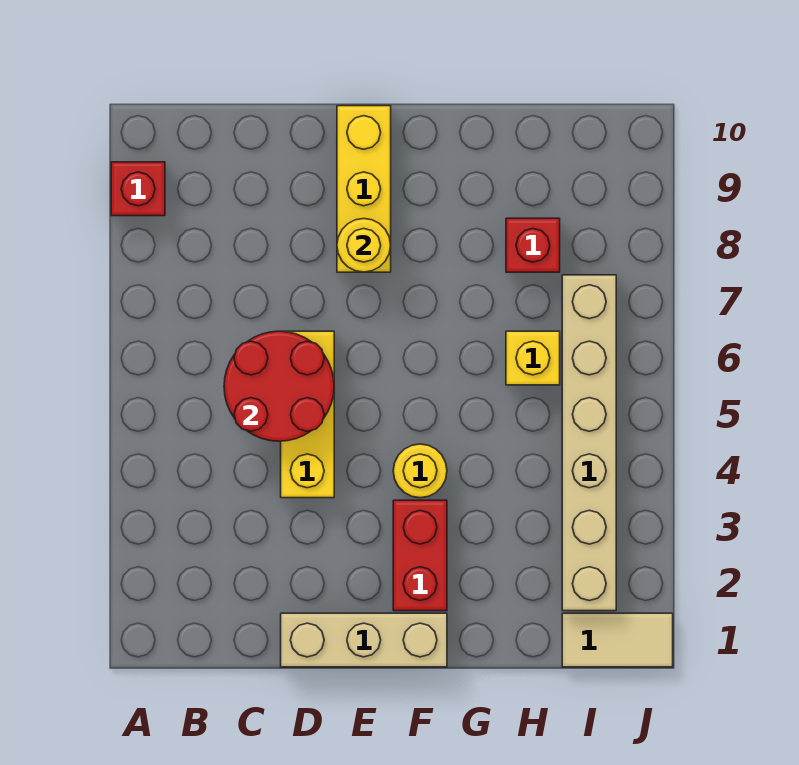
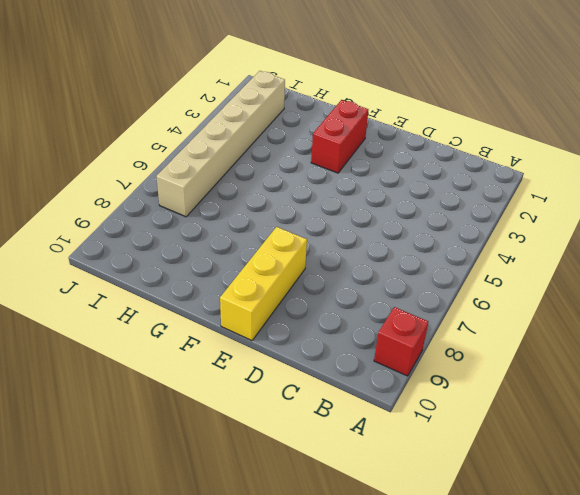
none -> tan 1x3 brick [281,613,447,667]
none -> yellow 1x3 brick [281,331,334,498]
none -> yellow 1x1 round brick [393,444,447,498]

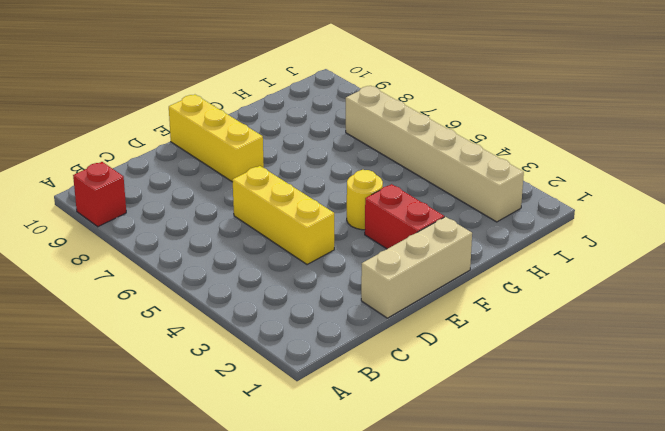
none -> yellow 1x1 brick [506,331,560,385]
none -> red 1x1 brick [506,218,560,272]
none -> tan 1x2 tile [562,613,673,667]

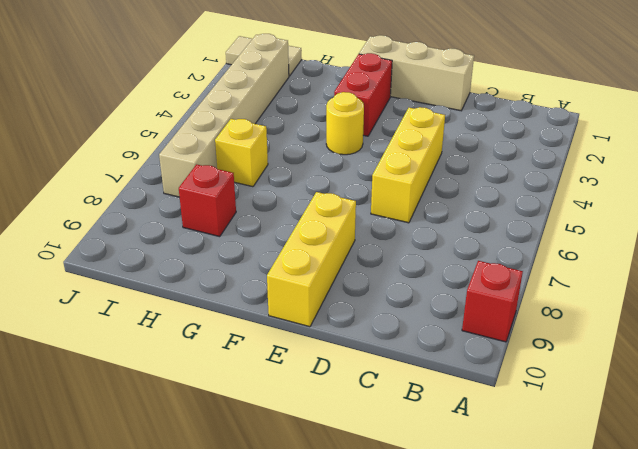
none -> red 2x2 round brick [224,331,334,441]
none -> yellow 1x1 round brick [337,219,391,272]

